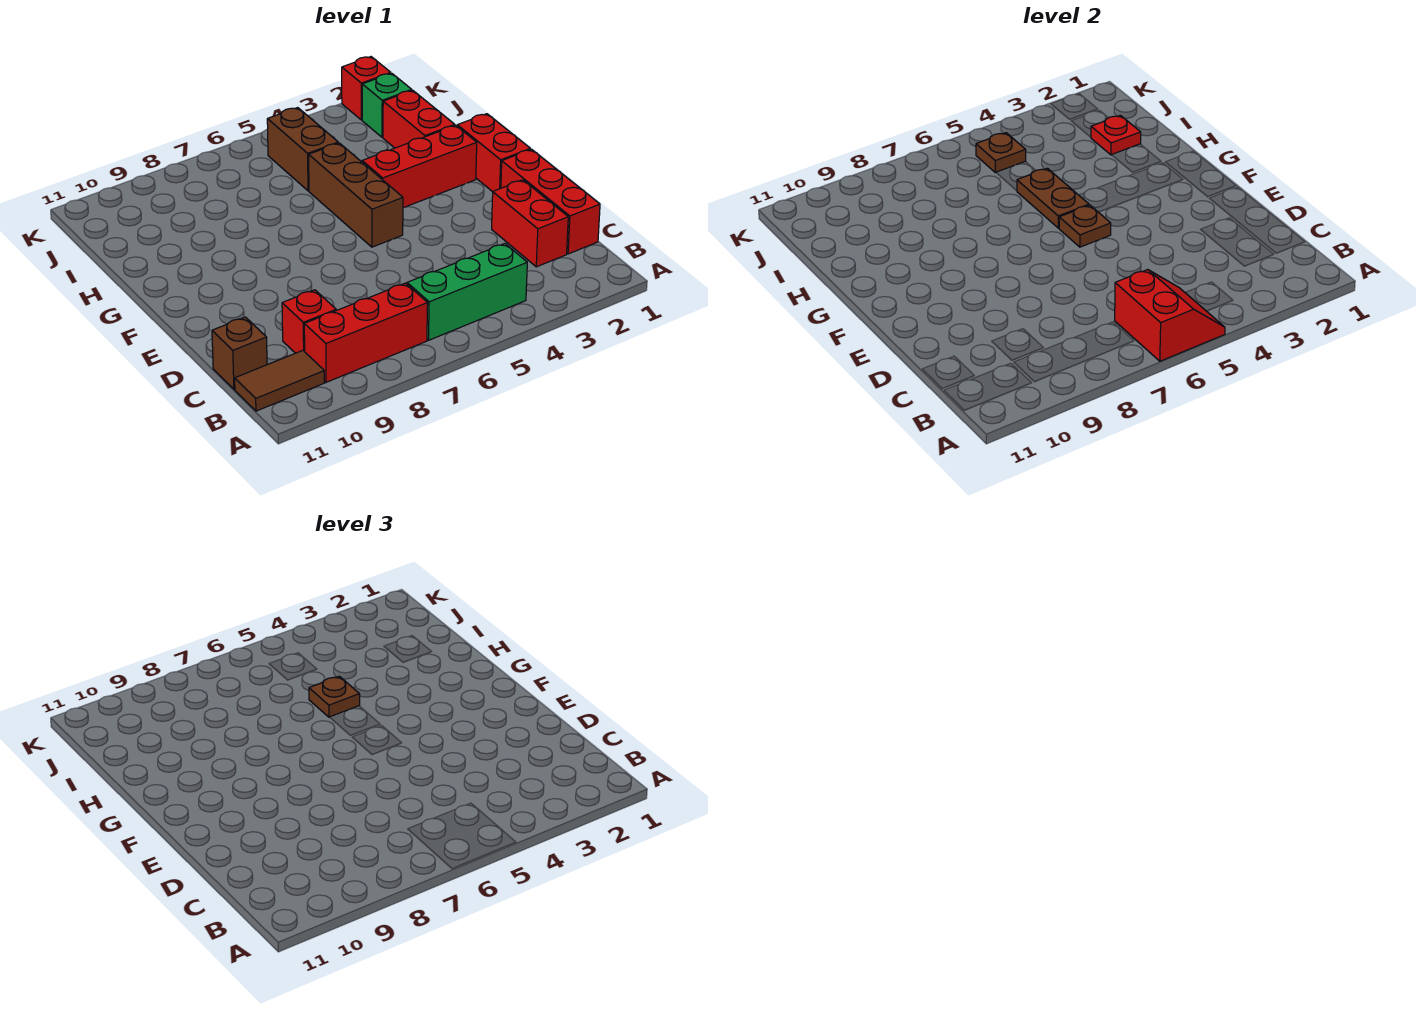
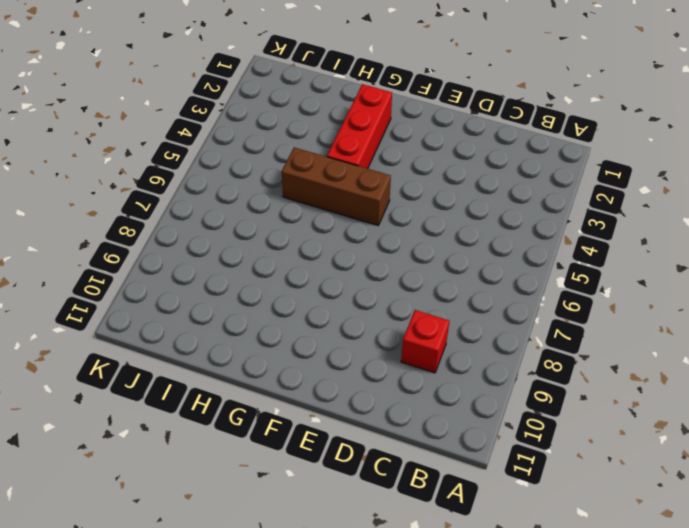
none -> green 1x3 brick [407,244,527,340]
none -> red 1x3 brick [304,283,428,382]
none -> brown 1x2 tile [235,350,324,411]

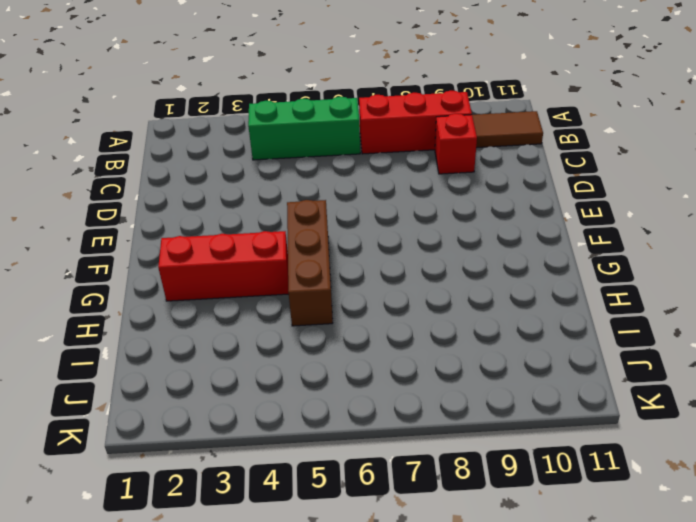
none -> red 1x3 brick [501,149,600,254]
none -> red 1x2 brick [492,180,568,267]
none -> brown 1x1 brick [212,317,267,389]

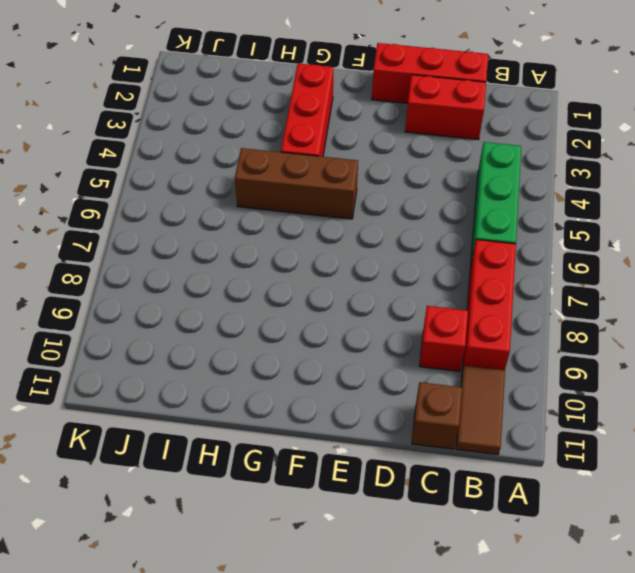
none -> red 1x2 brick [457,114,530,192]
none -> red 1x2 brick [383,90,455,148]
none -> brown 1x2 brick [267,108,338,191]

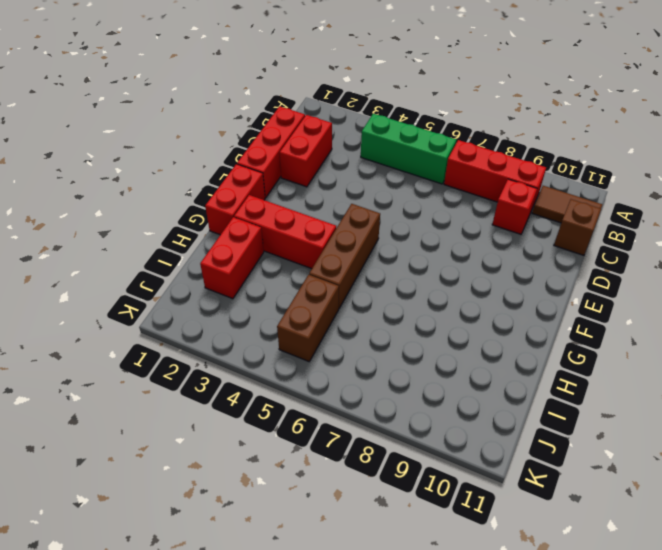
none -> green 1x1 brick [362,73,412,137]
none -> red 1x1 brick [342,57,391,120]
none -> red 2x2 slope [1115,270,1225,361]

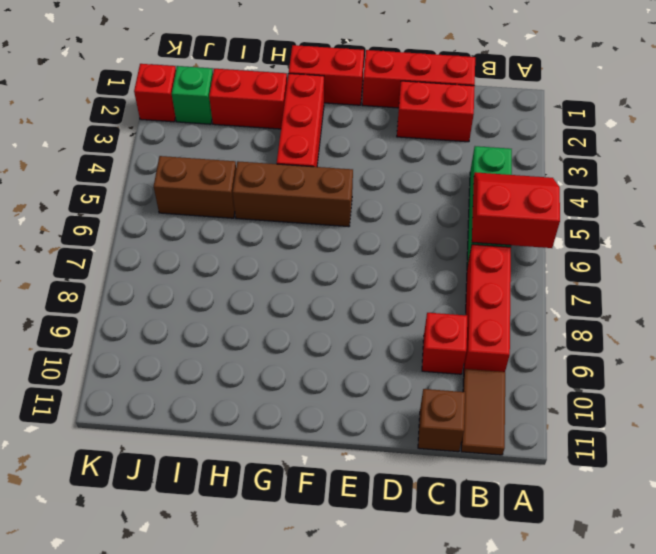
none -> brown 1x1 plate [1059,205,1111,247]
none -> brown 1x2 plate [1017,168,1089,228]
none -> red 1x1 plate [1091,115,1141,155]

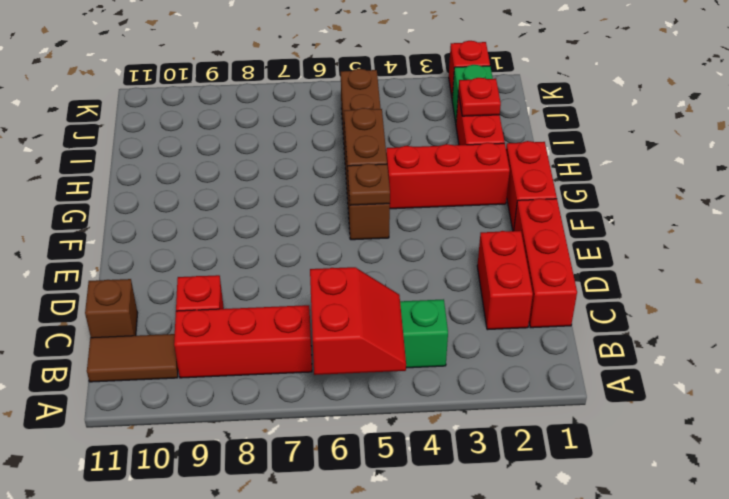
none -> brown 1x1 plate [976,133,1026,173]
none -> brown 1x1 plate [309,676,360,717]

